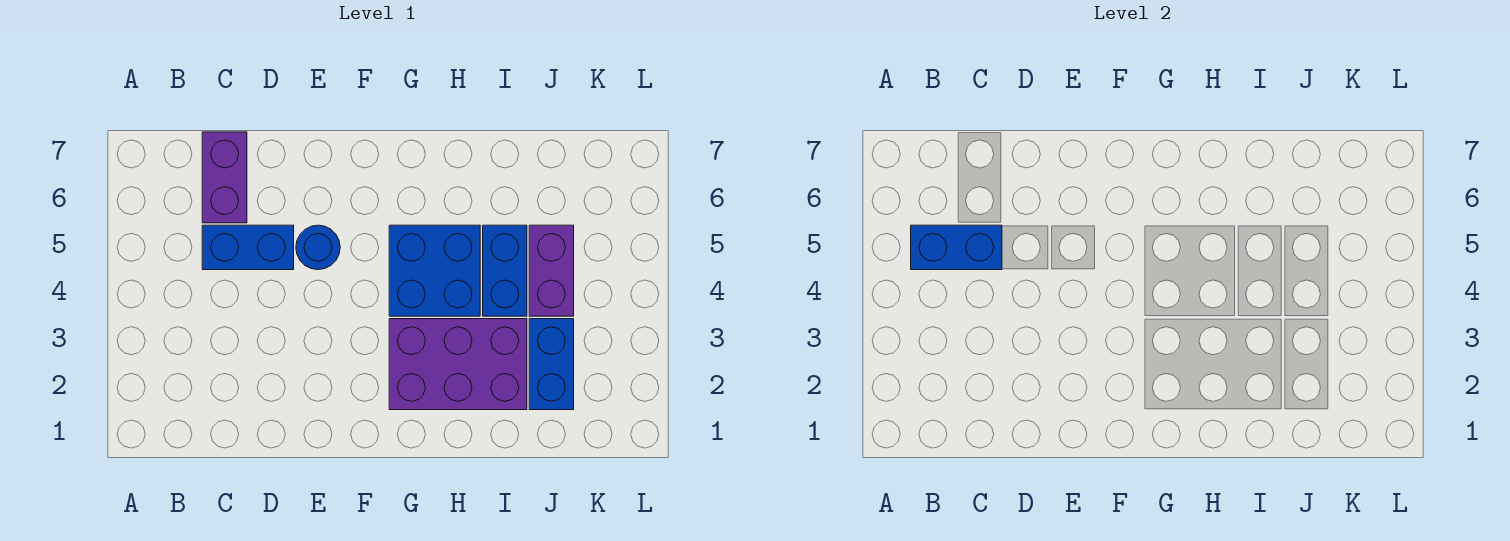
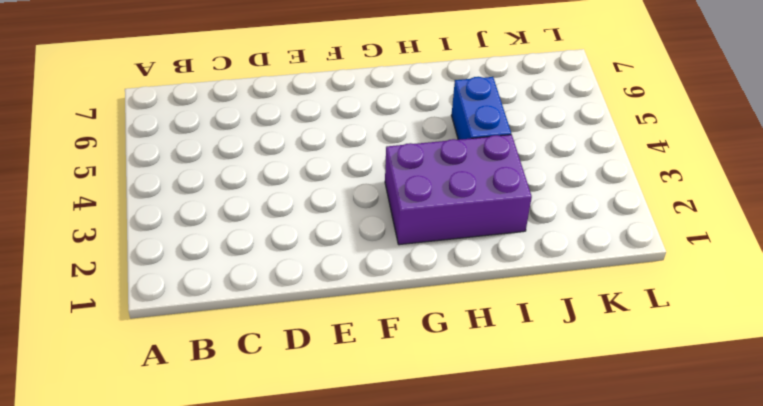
none -> blue 1x2 brick [202,225,294,270]
none -> purple 1x2 brick [202,132,247,223]

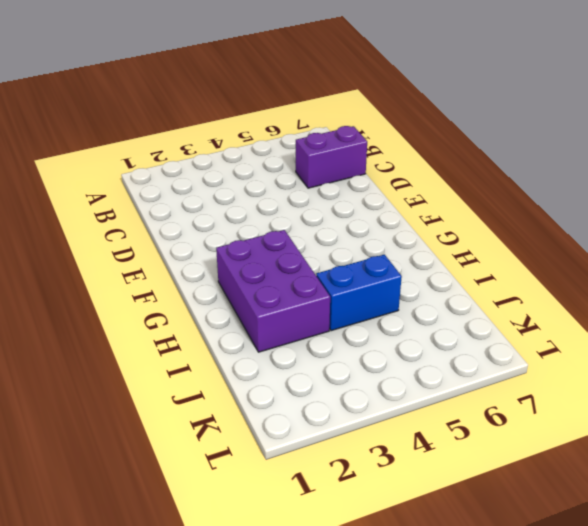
none -> blue 1x2 brick [202,225,294,270]
none -> blue 1x1 round brick [296,225,340,270]

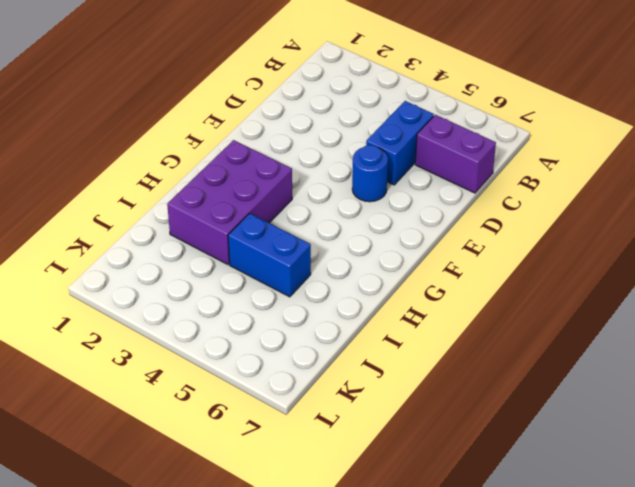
none -> blue 2x2 brick [389,225,480,316]
none -> blue 1x2 brick [529,319,574,410]

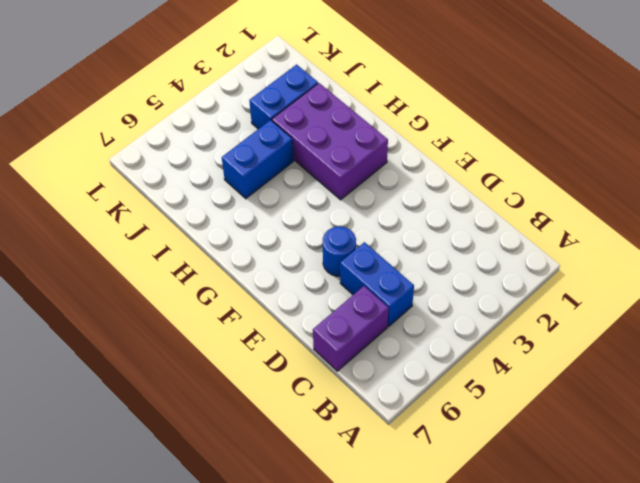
none -> blue 2x2 brick [389,225,480,316]
none -> purple 1x2 brick [529,225,574,316]

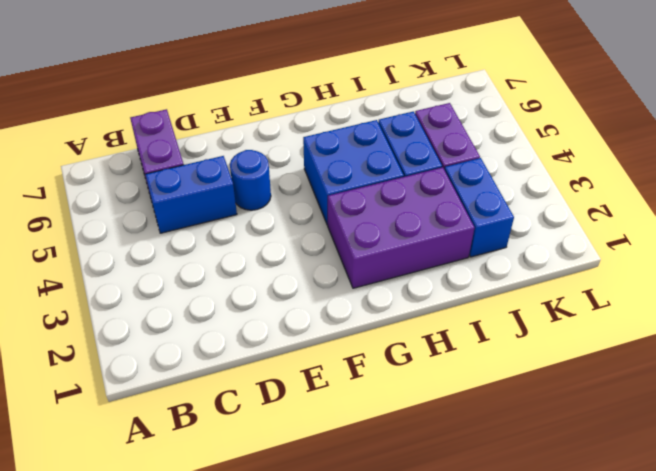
none -> blue 1x2 brick [911,225,1002,270]

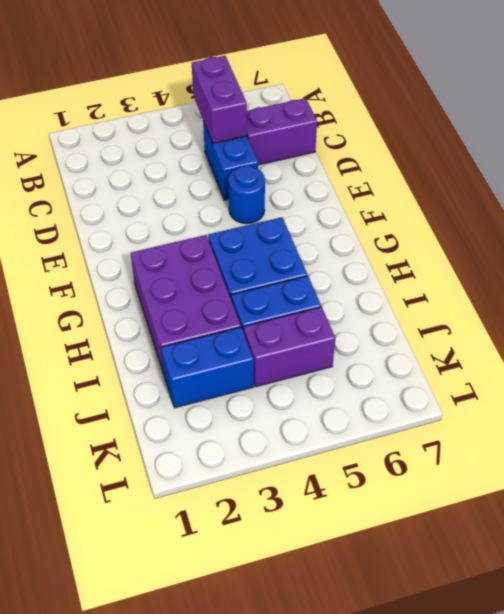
purple 1x2 brick [192,56,247,143] -> blue 1x2 brick [911,225,1002,270]

